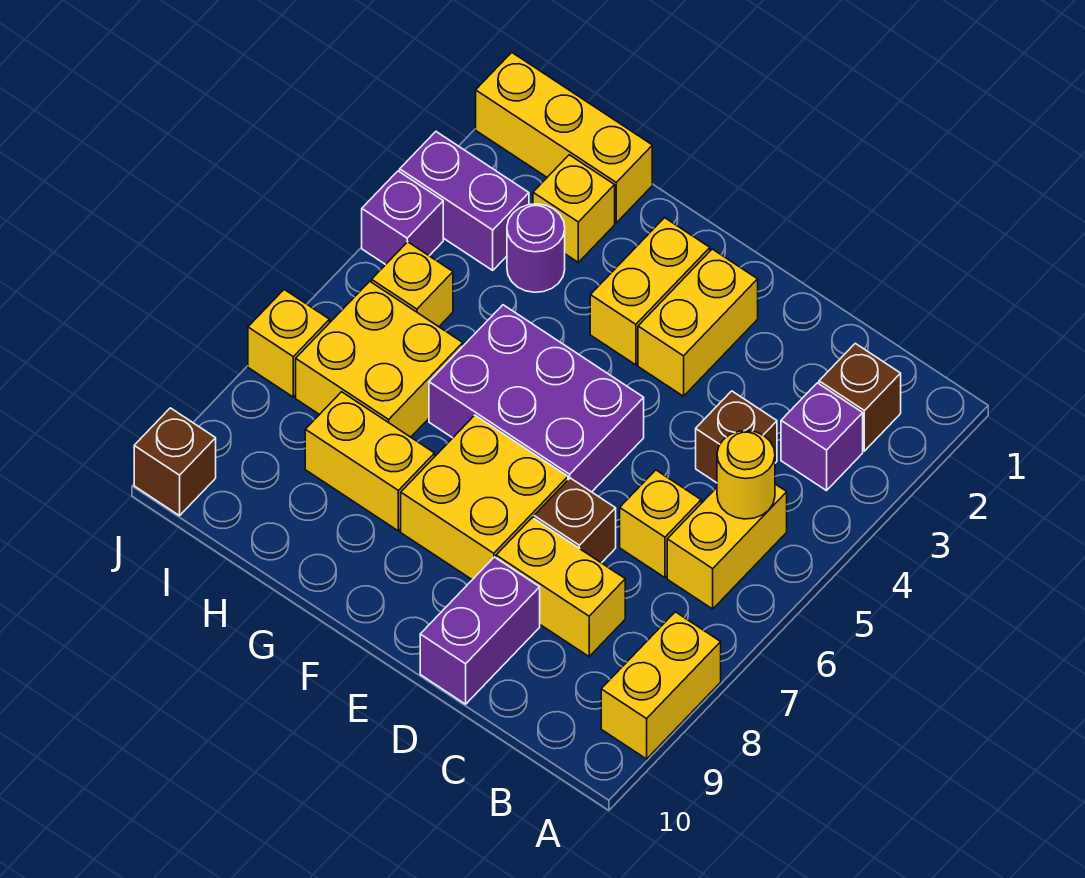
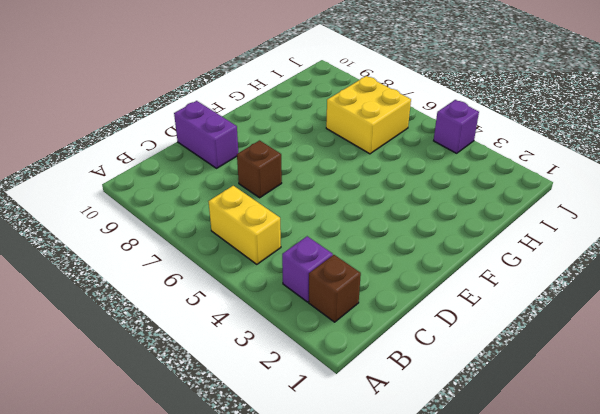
none -> yellow 1x2 brick [601,612,721,759]
none -> brown 1x1 brick [696,391,777,483]
none -> yellow 1x1 brick [620,470,701,578]

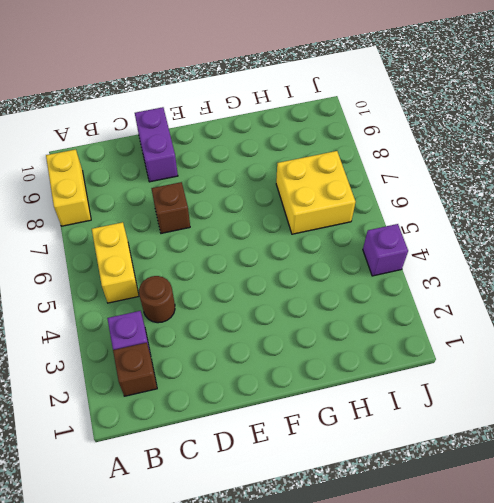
brown 1x1 round brick [139,276,175,323] -> brown 1x1 brick [696,391,777,483]
none -> yellow 1x1 brick [620,470,701,578]
none -> yellow 1x2 brick [496,518,625,657]
none -> yellow 1x2 brick [638,249,758,396]

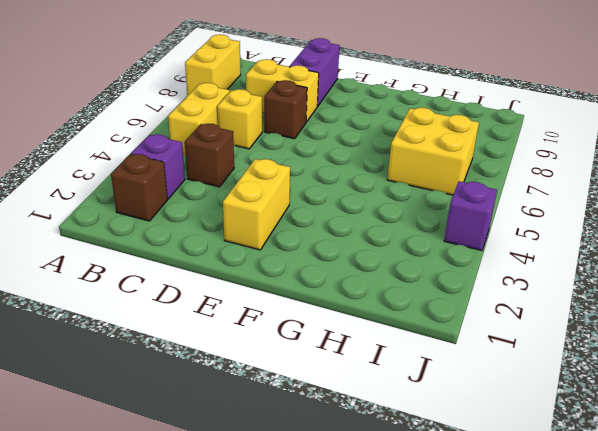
none -> purple 2x3 brick [429,305,644,492]
none -> yellow 2x2 brick [401,415,568,580]
none -> yellow 1x2 brick [590,218,710,365]

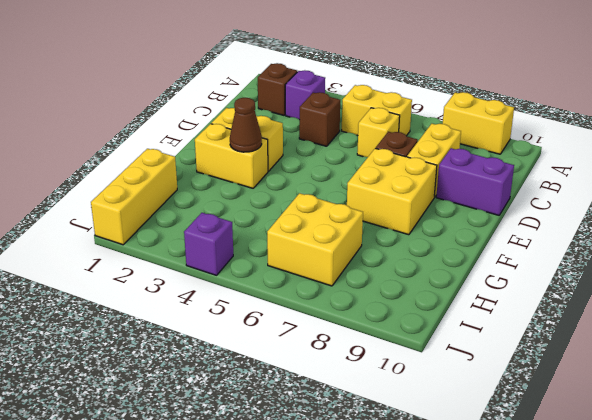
brown 1x1 cone [230,98,262,152] -> none
none -> purple 2x3 brick [429,305,644,492]
none -> yellow 1x2 brick [305,392,435,531]
none -> yellow 1x1 brick [533,155,615,262]

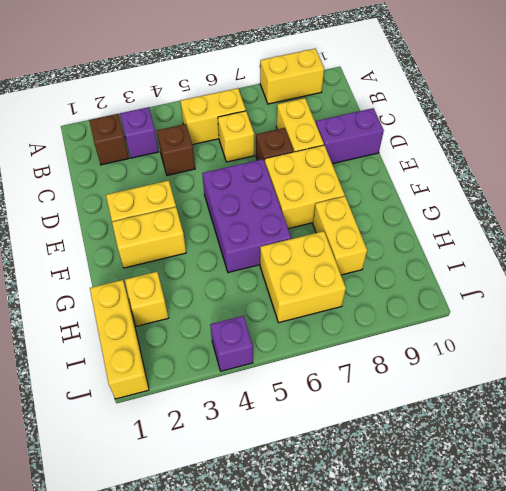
none -> purple 1x1 round brick [507,204,565,292]
none -> purple 1x2 brick [400,132,529,270]
none -> yellow 1x1 brick [372,242,453,327]

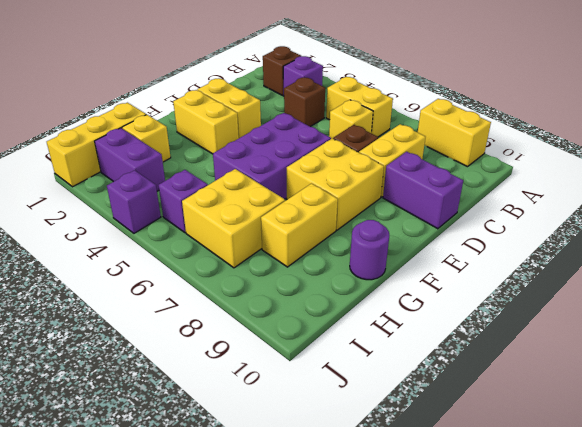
purple 1x1 round brick [350,220,390,280] -> purple 1x1 round brick moved to [507,204,565,292]
purple 1x2 brick [95,128,165,191] -> purple 1x2 brick turned to [400,132,529,270]
purple 1x1 brick [158,170,208,233] -> yellow 1x1 brick [372,242,453,327]
none -> yellow 1x1 brick [248,290,330,397]
none -> brown 1x1 brick [134,408,216,516]
none -> yellow 1x1 round brick [717,431,775,519]

